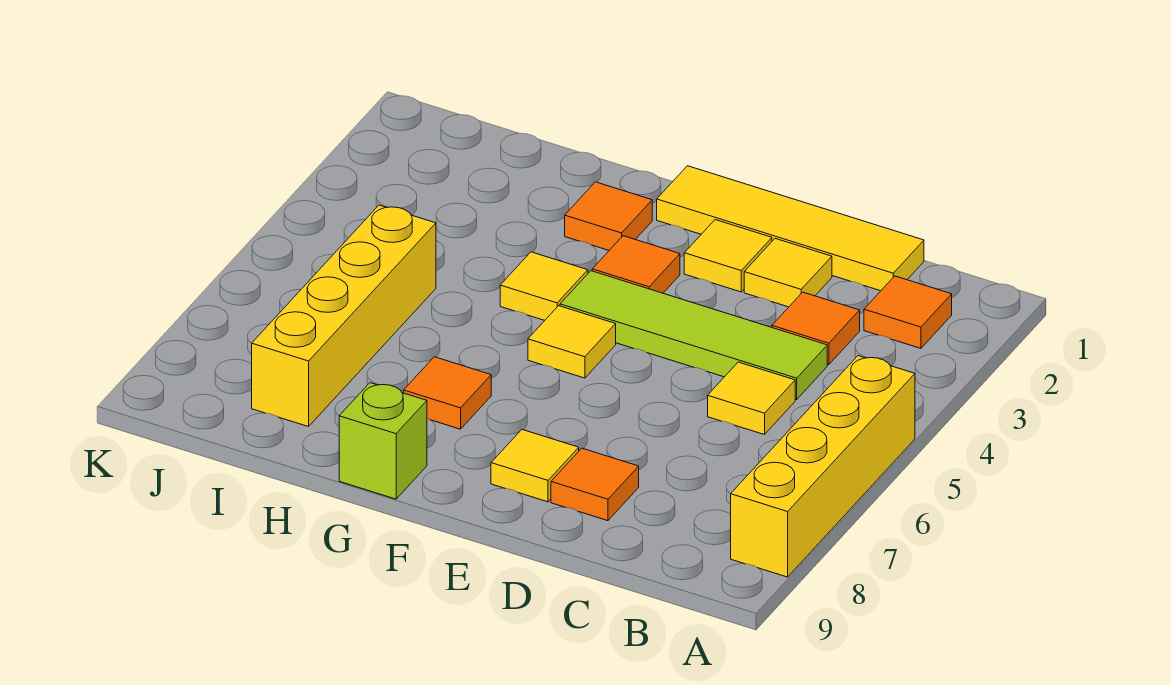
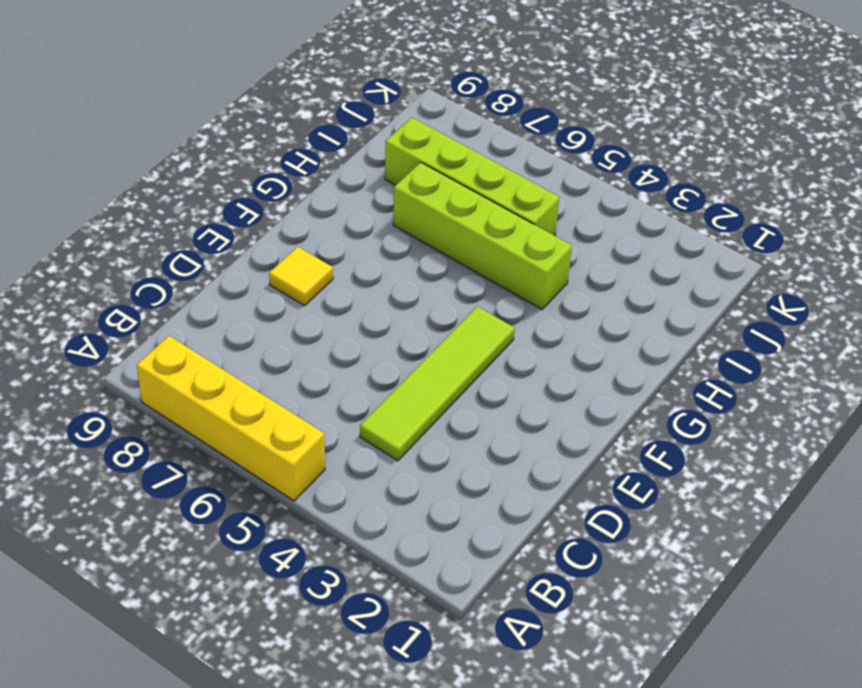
lime 1x4 brick [393,162,572,309] -> none
lime 1x4 brick [385,118,560,236] -> yellow 1x4 brick [252,205,436,427]
none -> orange 1x1 tile [864,276,952,348]
none -> yellow 1x4 tile [657,166,924,291]
none -> orange 1x1 tile [772,292,860,365]

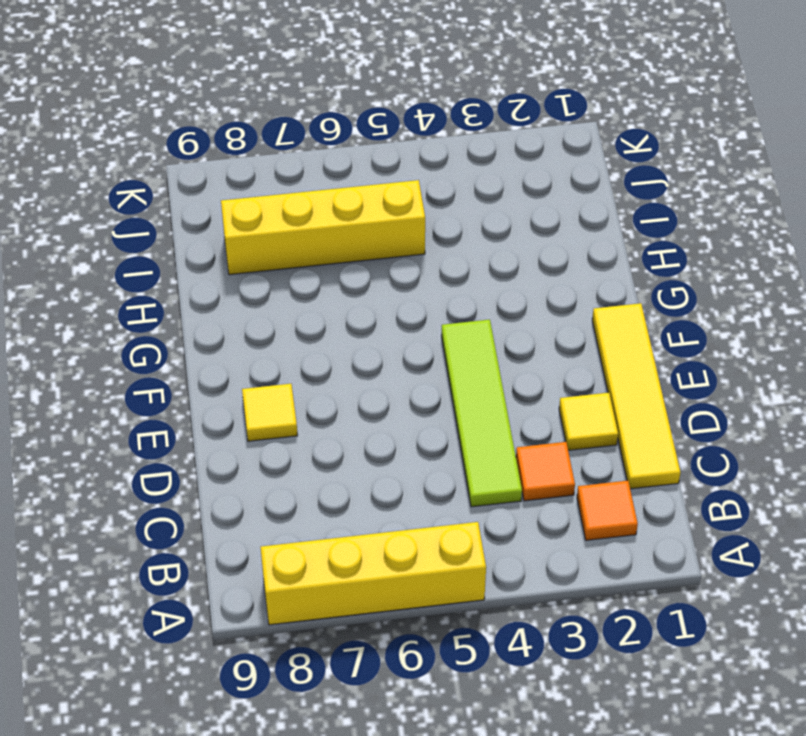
none -> yellow 1x1 tile [708,362,795,435]
none -> orange 1x1 tile [551,448,639,521]
none -> yellow 1x1 tile [684,220,772,292]

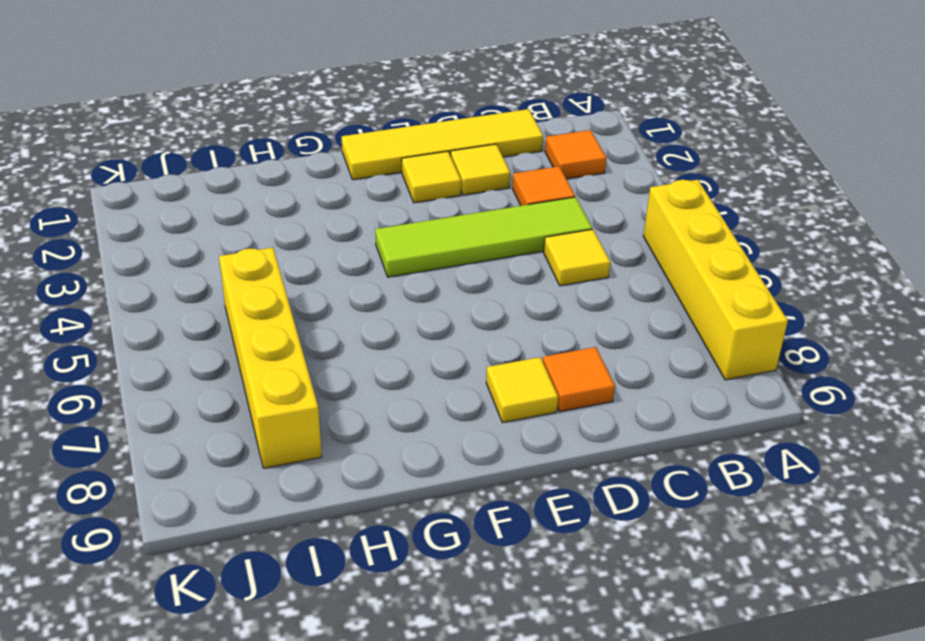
none -> orange 1x1 tile [592,236,680,293]
none -> yellow 1x1 tile [528,306,616,378]
none -> orange 1x1 tile [565,182,652,250]

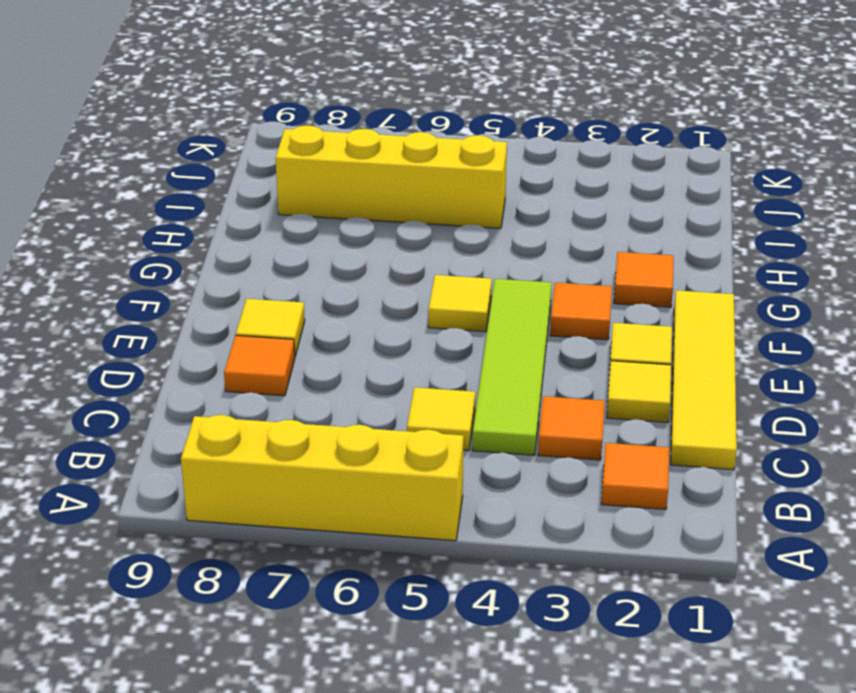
none -> yellow 1x1 tile [500,252,588,320]
none -> orange 1x1 tile [404,357,491,429]
none -> lime 1x1 brick [339,383,427,499]

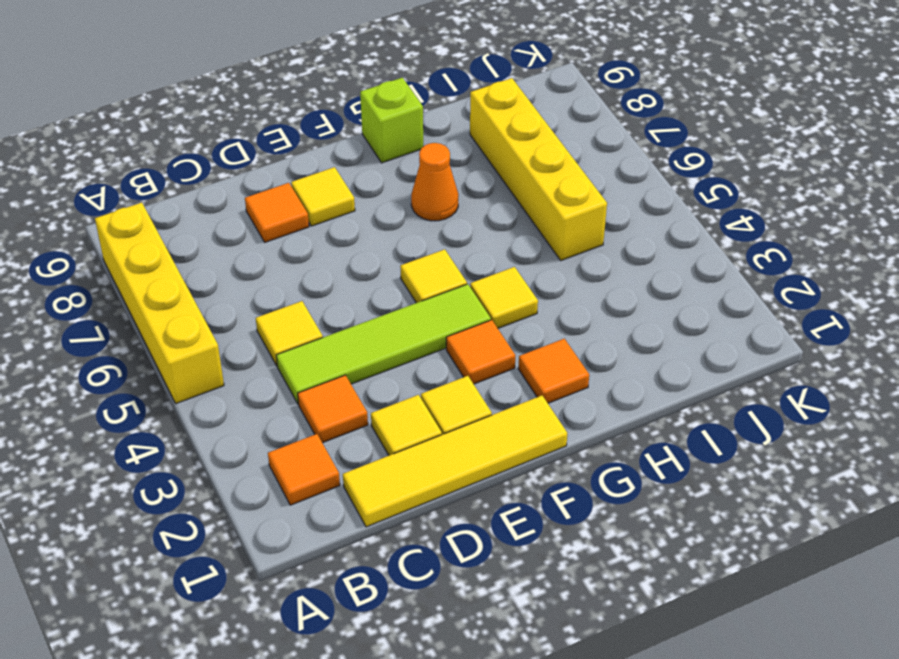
orange 1x1 cone [411,143,459,221] -> orange 1x1 tile [404,357,491,429]

